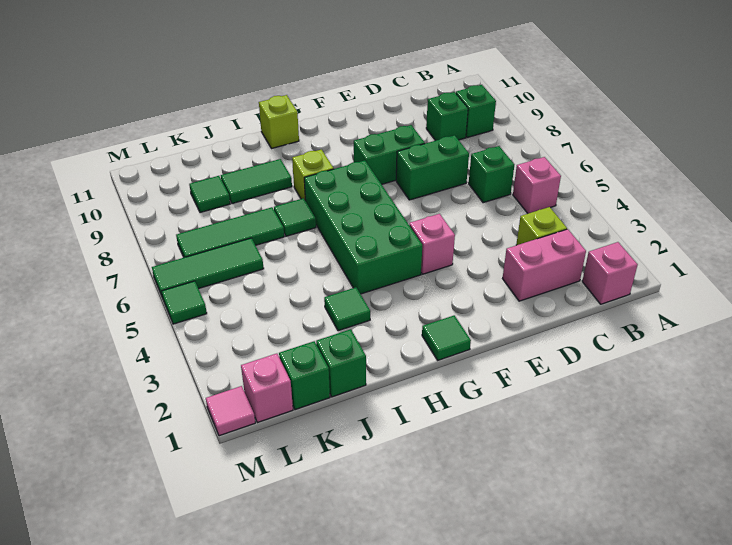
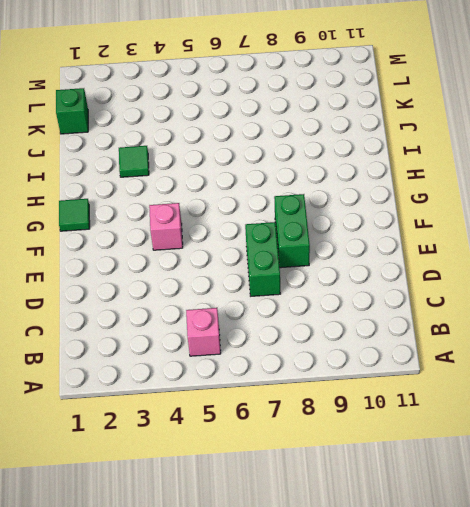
none -> pink 1x1 brick [582,242,638,304]
none -> green 1x1 brick [456,85,496,138]
none -> pink 1x2 brick [503,229,586,301]

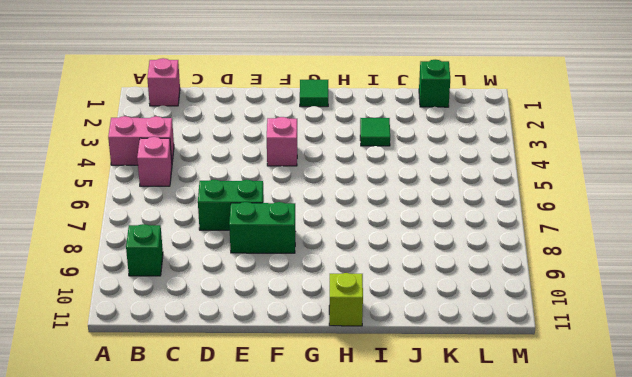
pink 1x2 brick [108,116,174,165] -> pink 1x2 brick moved to [503,229,586,301]
none -> lime 1x1 brick [516,207,567,245]
none -> green 1x1 brick [469,146,514,203]
none -> green 1x1 brick [426,92,468,141]

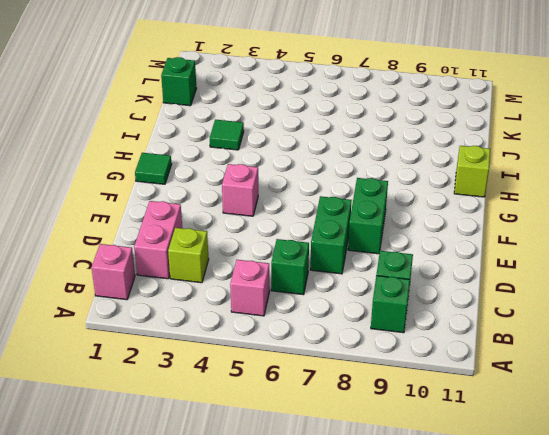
none -> green 2x4 brick [304,161,422,294]
none -> lime 1x1 brick [292,149,334,199]
none -> green 1x1 tile [274,198,316,236]

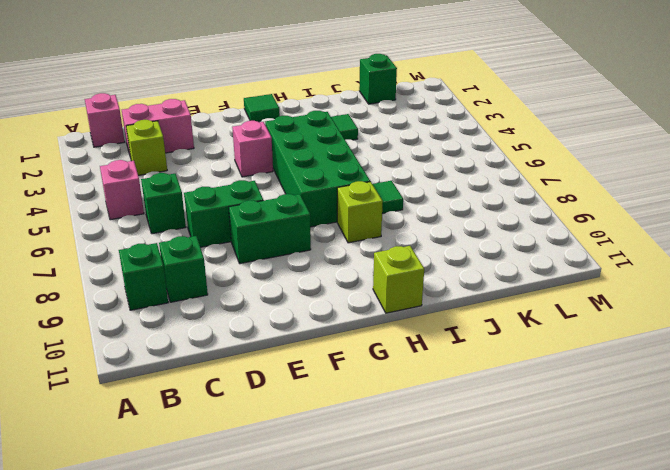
none -> green 1x2 tile [221,159,292,204]
none -> green 1x1 brick [316,329,366,397]
none -> green 1x3 tile [176,207,284,257]

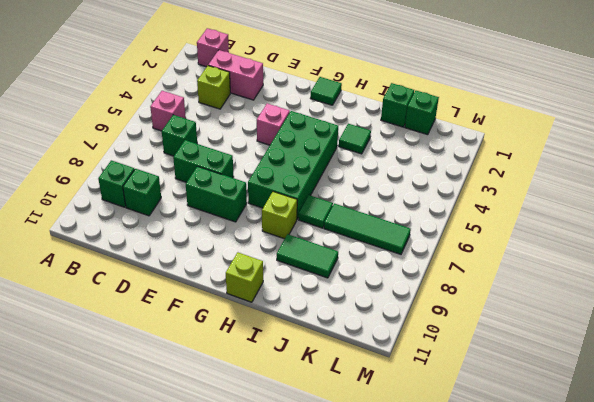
none -> green 1x3 tile [152,238,264,298]
none -> green 1x1 tile [189,176,230,213]
none -> pink 1x1 brick [241,354,293,423]

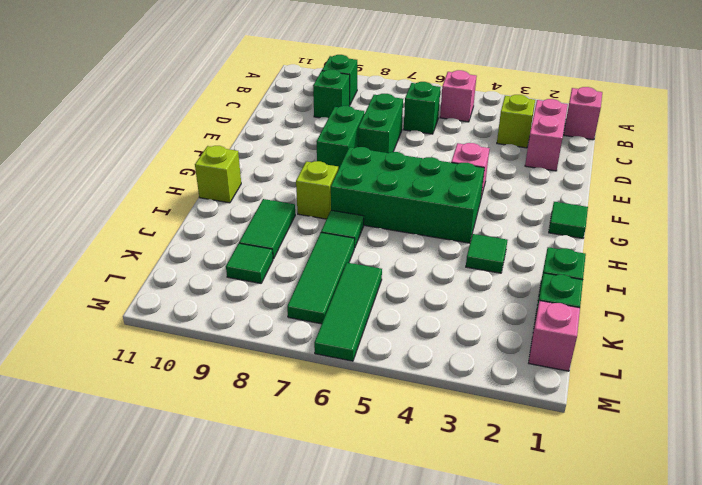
none -> pink 1x1 tile [206,386,255,436]
none -> green 1x1 tile [161,281,207,324]

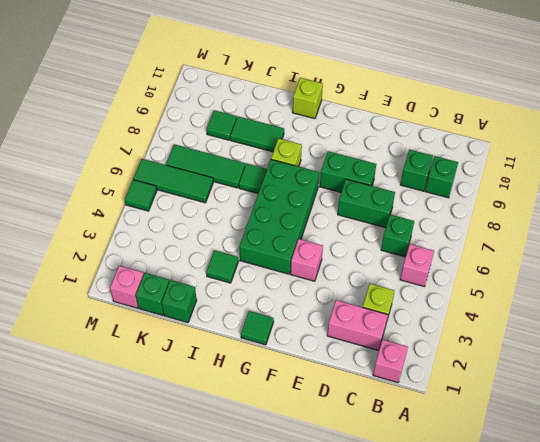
none -> pink 1x1 tile [206,386,255,436]

